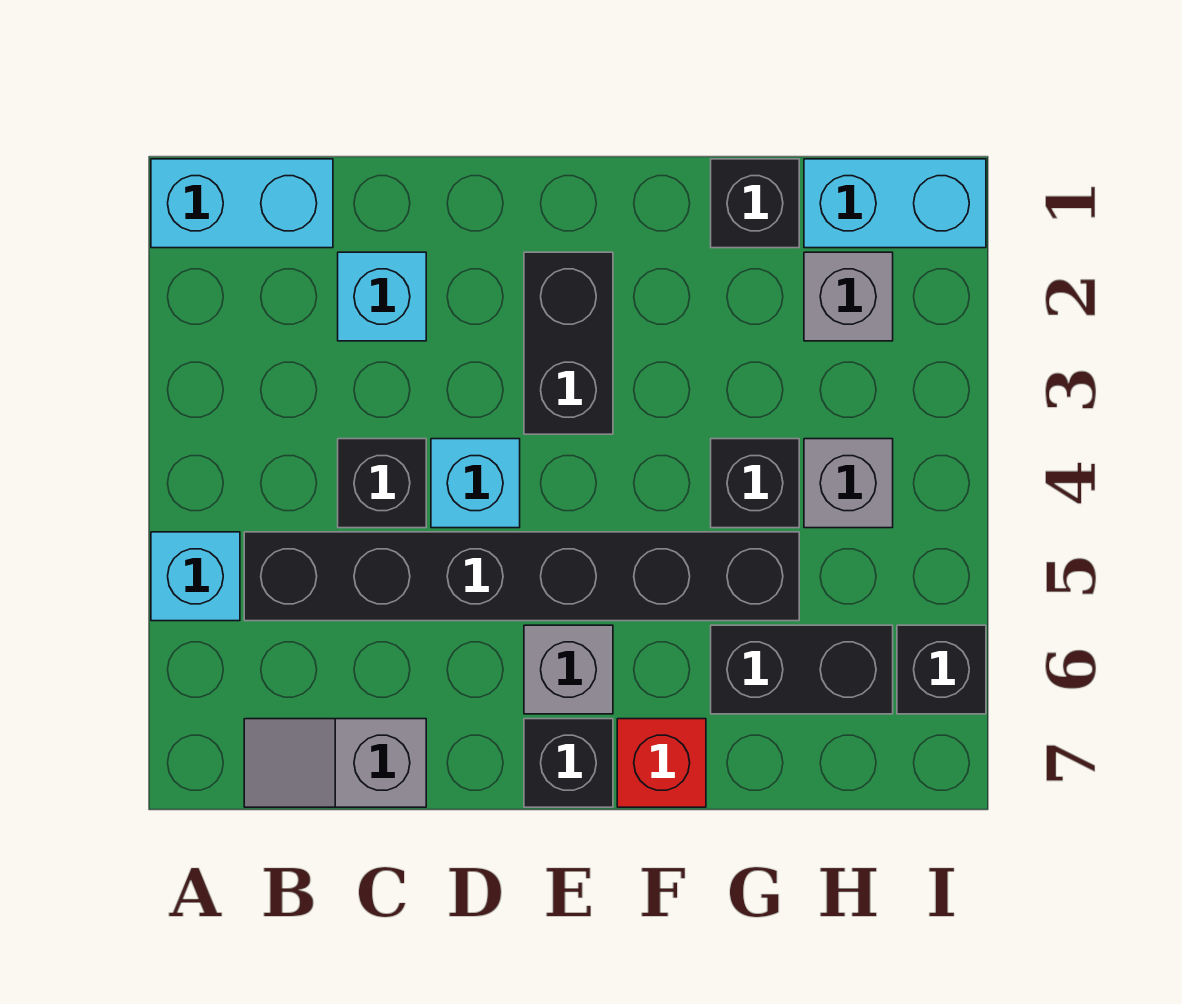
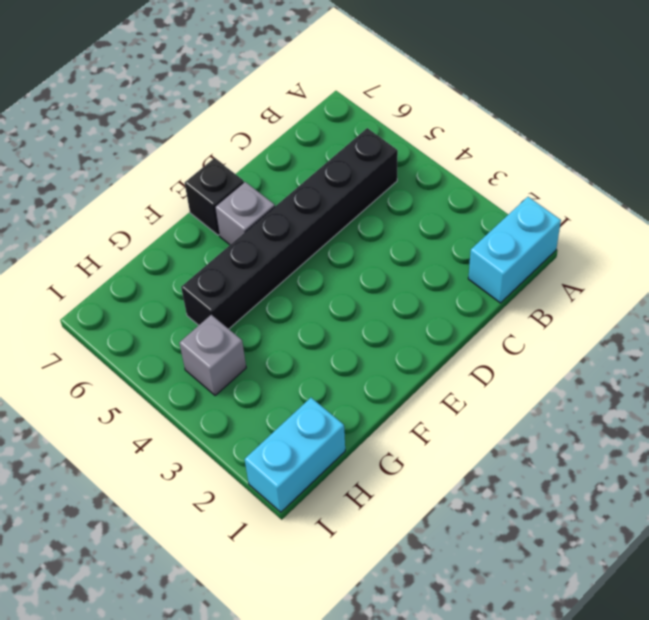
none -> cyan 1x1 brick [151,532,240,621]
none -> grey 1x2 slope [244,719,426,807]
none -> cyan 1x1 brick [338,252,426,341]

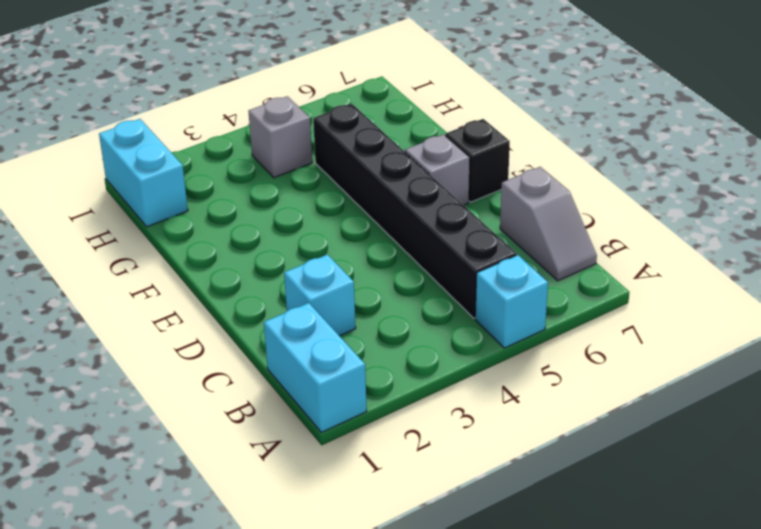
none -> black 1x1 brick [338,439,426,528]
none -> cyan 1x1 brick [431,439,520,528]
none -> black 1x2 brick [524,252,613,434]

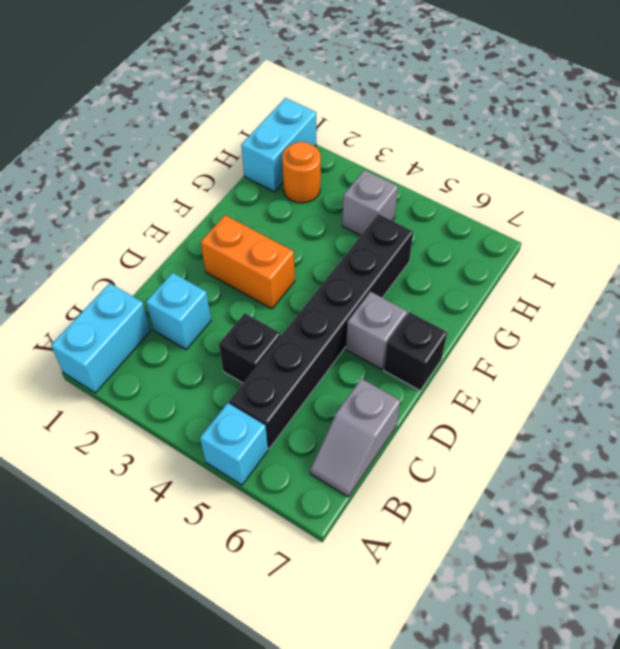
orange 1x2 brick [201,215,295,309] -> black 1x2 brick [524,252,613,434]
orange 1x1 round brick [282,142,321,203] -> grey 1x1 brick [804,252,893,341]
none -> cyan 1x1 brick [431,439,520,528]
none -> red 1x1 brick [617,719,706,807]
none -> black 1x1 brick [711,159,799,248]

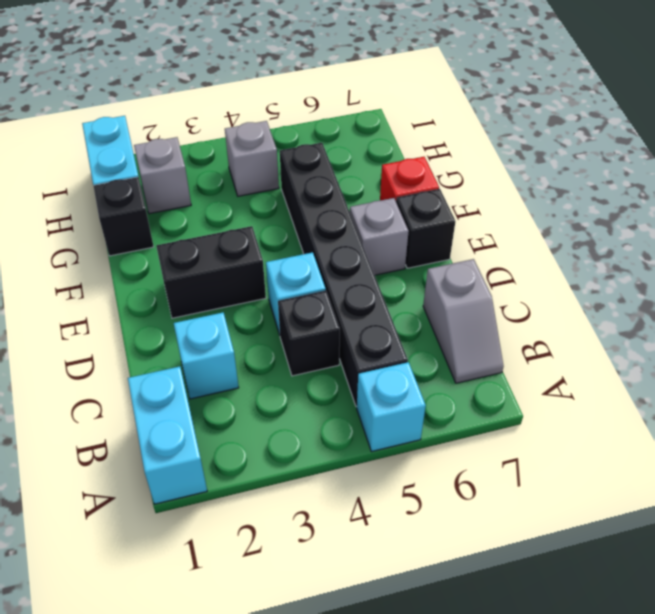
none -> black 1x1 brick [711,439,799,528]
none -> black 1x2 brick [711,625,893,714]
none -> black 1x1 brick [897,625,986,714]

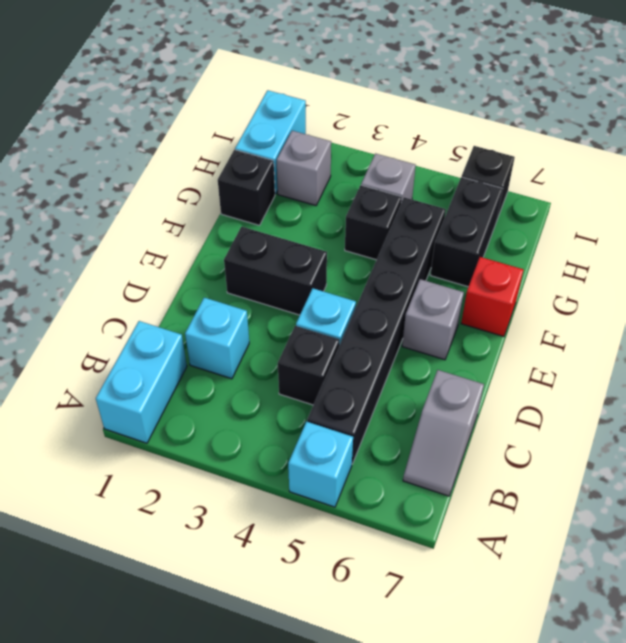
none -> black 1x1 brick [524,719,613,807]

